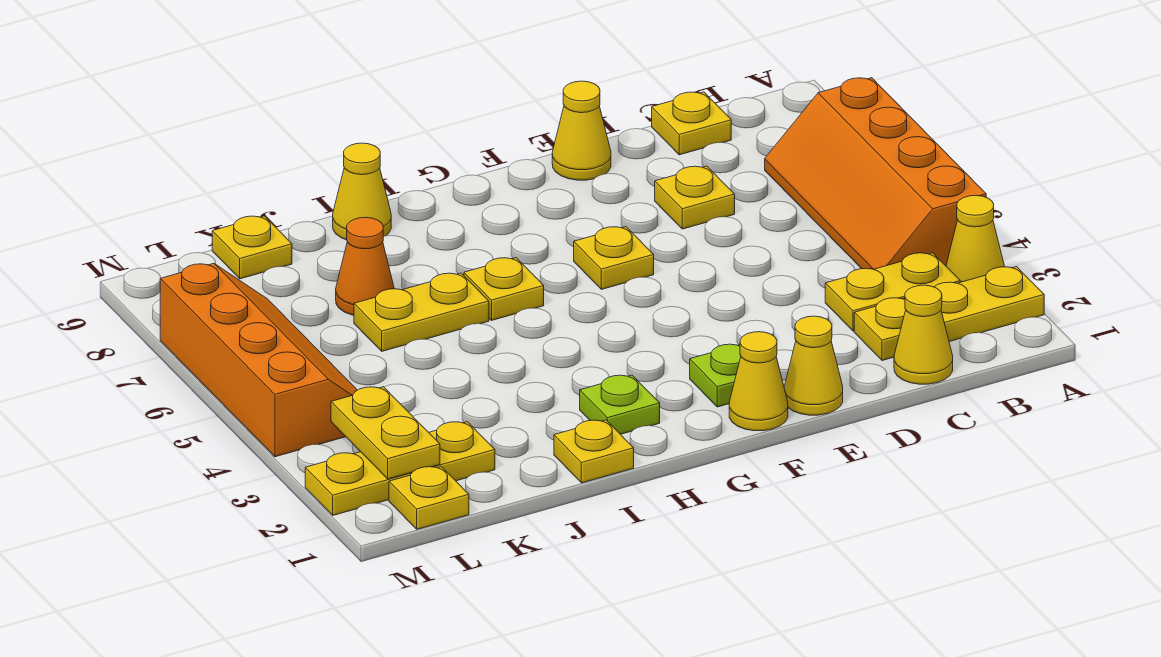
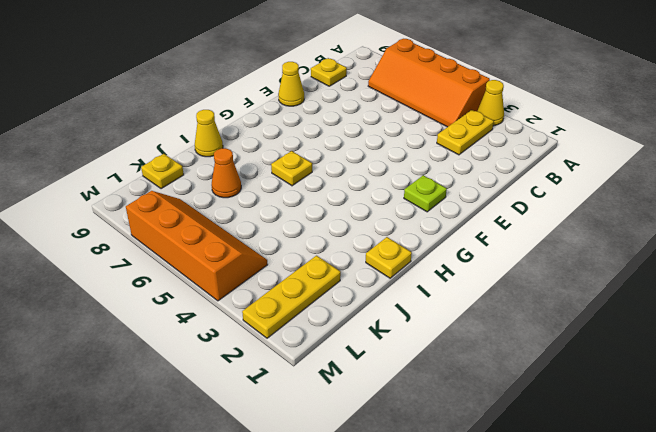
none -> yellow 1x3 plate [854,267,1044,361]
none -> yellow 1x1 cone [894,285,953,384]
none -> yellow 1x1 plate [655,166,735,229]

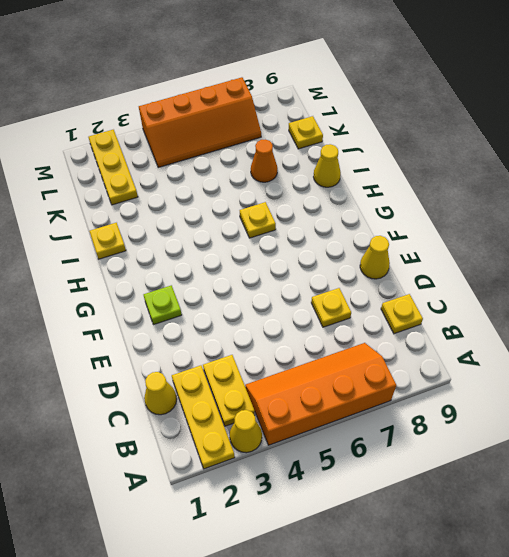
none -> yellow 1x1 cone [784,316,843,415]
none -> yellow 1x1 cone [729,332,788,431]
none -> yellow 1x1 plate [574,227,654,289]

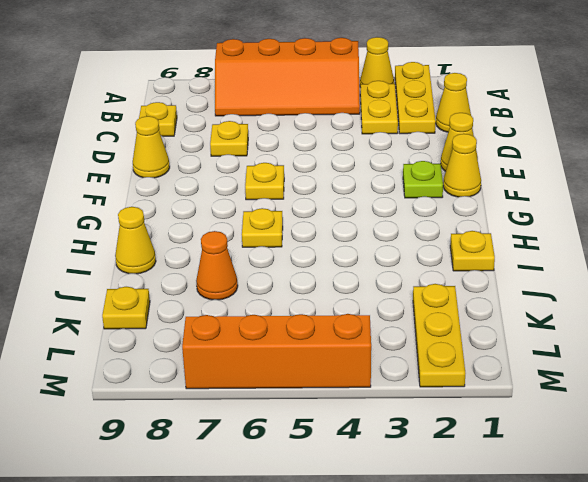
none -> lime 1x1 plate [580,375,660,434]
none -> yellow 1x2 plate [354,273,489,351]
none -> yellow 1x1 plate [389,467,469,529]

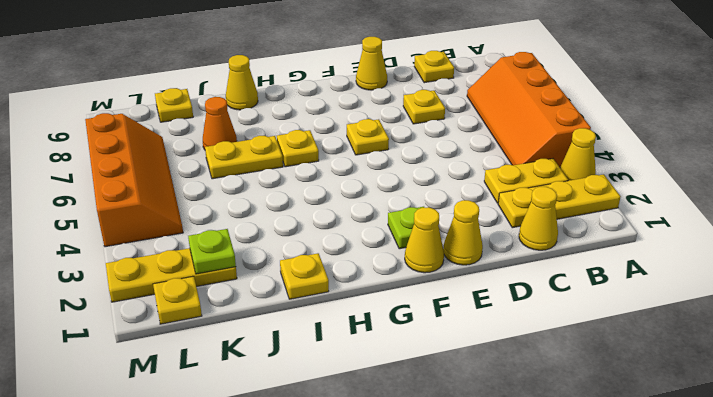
lime 1x1 plate [188,229,236,274] -> lime 1x1 plate moved to [580,375,660,434]
none -> yellow 1x2 plate [331,387,440,479]

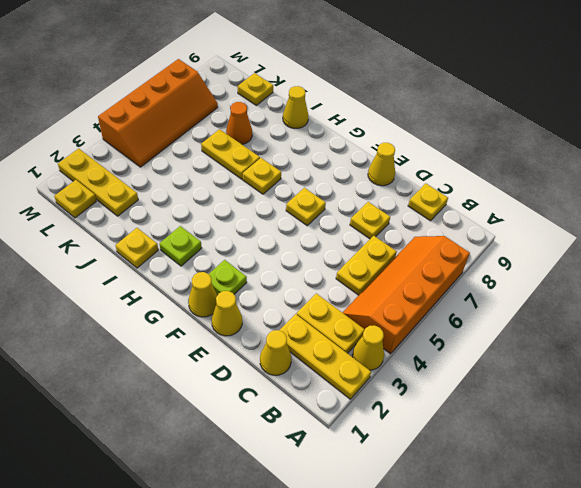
yellow 1x2 plate [336,236,397,295] -> yellow 1x2 plate moved to [331,387,440,479]

